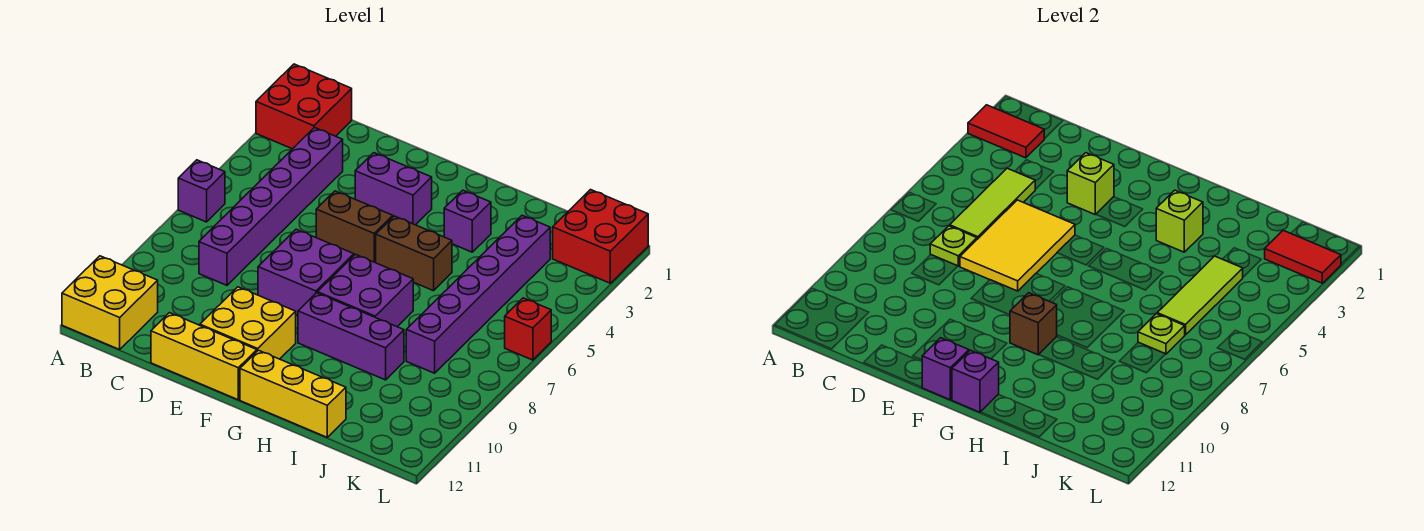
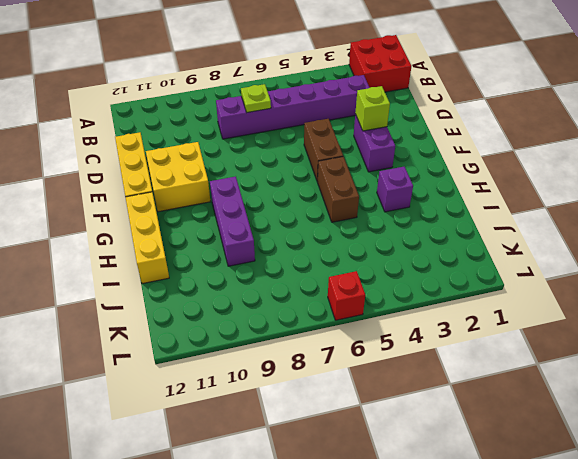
none -> purple 1x1 brick [178,160,225,222]
none -> yellow 2x2 brick [62,256,158,350]
none -> purple 2x2 brick [258,229,354,315]

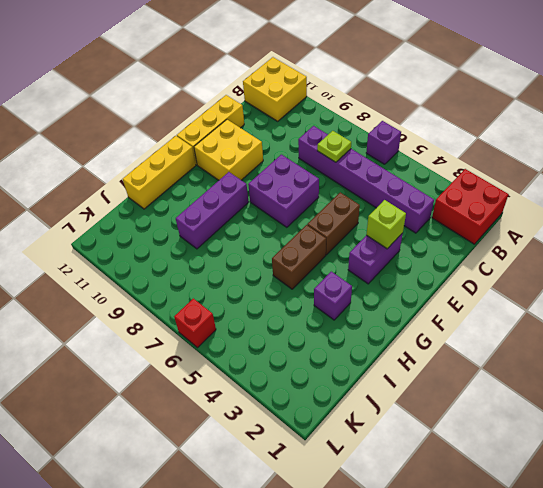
none -> purple 2x2 brick [317,255,413,327]
none -> purple 1x6 brick [406,215,550,373]
none -> red 2x2 brick [553,190,648,283]

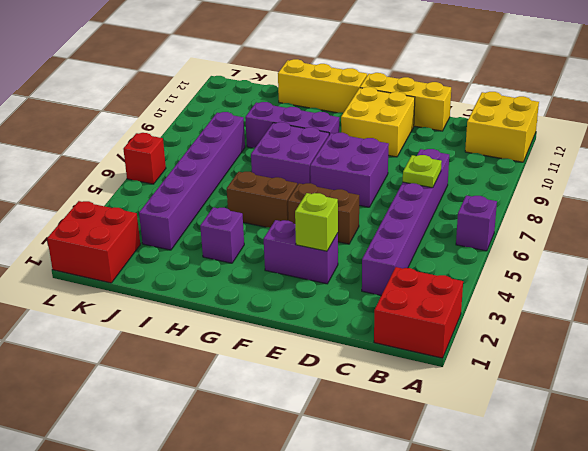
none -> red 1x2 tile [968,105,1044,158]
none -> lime 1x3 tile [950,168,1035,239]
none -> yellow 2x3 tile [960,200,1075,291]

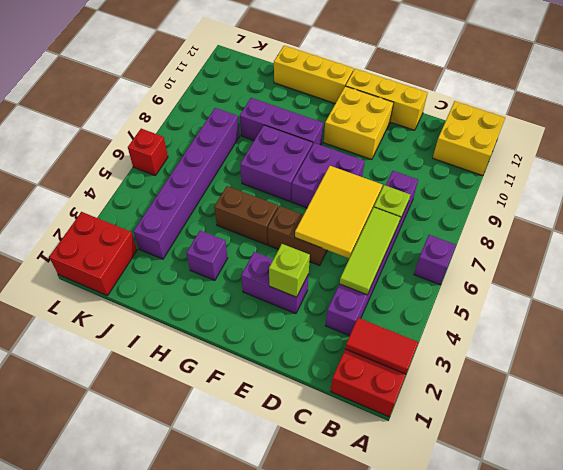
none -> purple 1x1 brick [922,338,969,400]
none -> brown 1x1 brick [1010,293,1057,355]
none -> purple 1x1 brick [952,350,999,412]

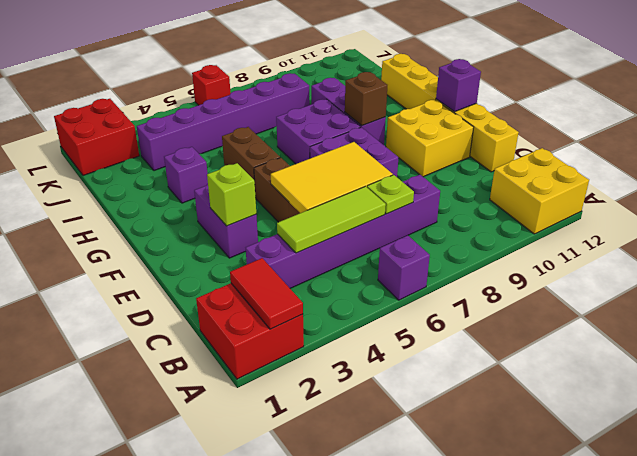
none -> purple 1x1 brick [952,350,999,412]
none -> lime 1x1 brick [1156,190,1203,252]
none -> lime 1x3 tile [1157,256,1243,335]

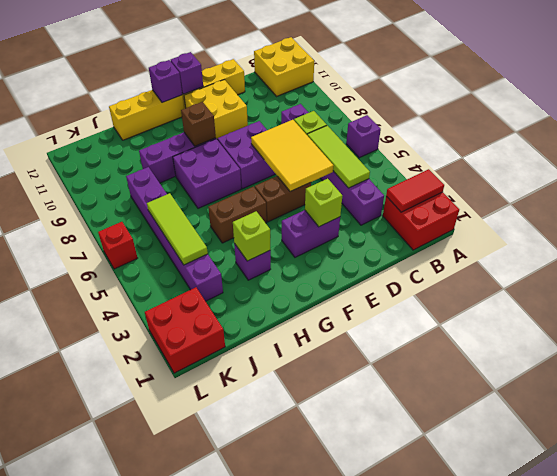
none -> lime 1x1 plate [1138,314,1185,354]
none -> red 1x2 tile [1265,230,1341,283]

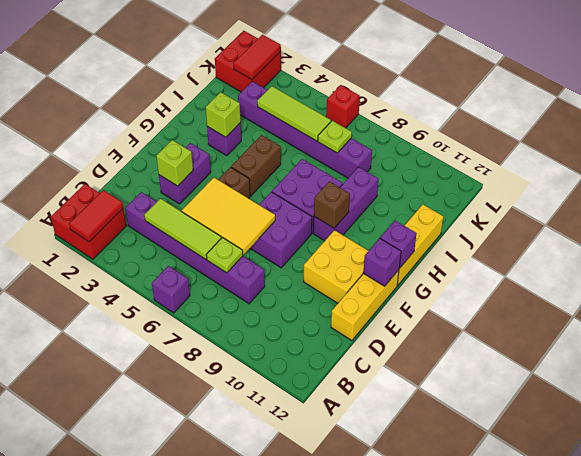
none -> yellow 2x2 brick [62,256,158,350]

